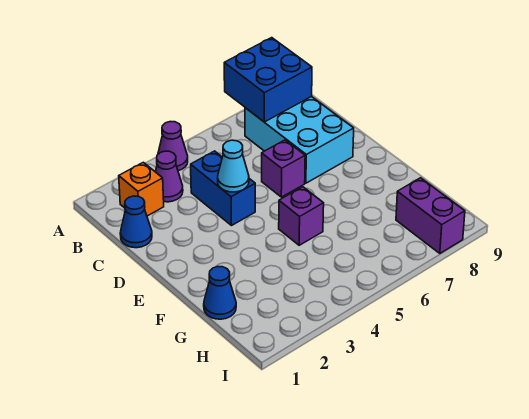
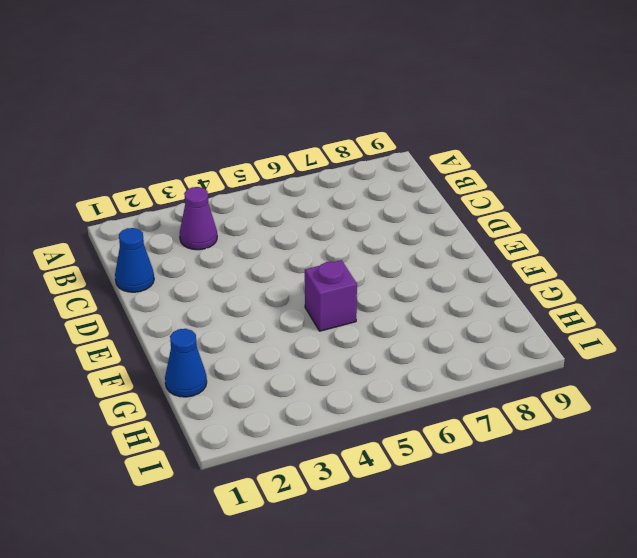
none -> purple 1x1 cone [158,122,188,171]
none -> orange 1x1 brick [119,162,164,216]
none -> cyan 2x3 brick [245,97,354,183]

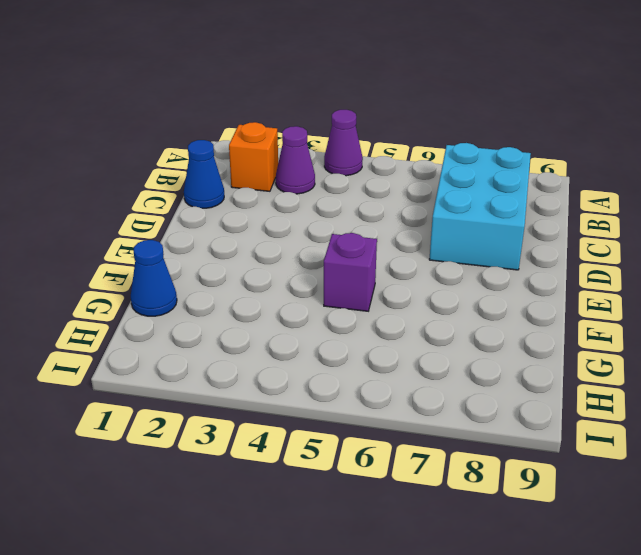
none -> blue 1x2 brick [191,151,255,225]
none -> purple 1x1 brick [262,140,305,197]
none -> purple 1x2 brick [396,178,465,253]

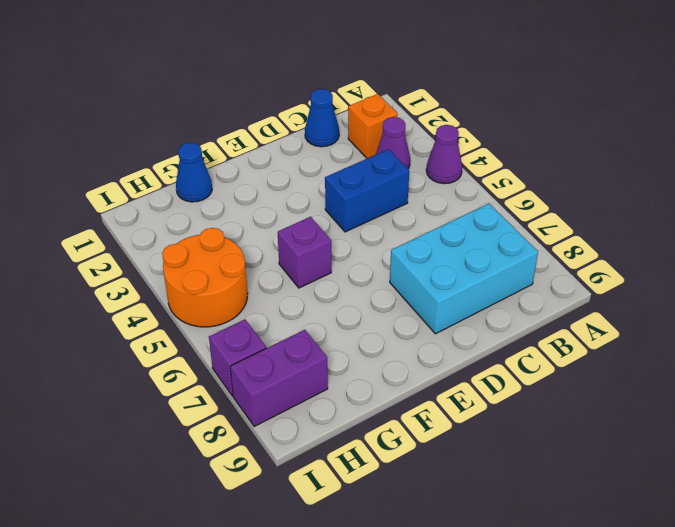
orange 2x2 round brick [162,228,248,327] -> none
purple 1x1 brick [209,319,266,396] -> purple 1x1 brick moved to [262,140,305,197]
none -> blue 2x2 brick [224,38,312,122]
none -> cyan 1x1 cone [218,140,249,192]

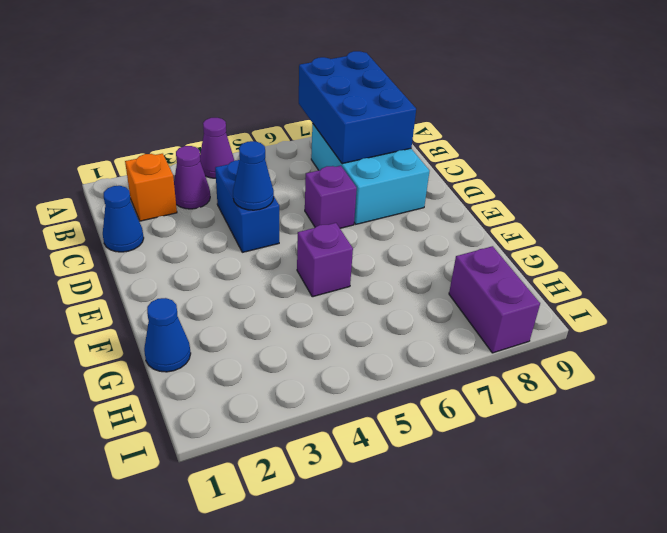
blue 2x3 brick [299,51,416,164] -> blue 2x2 brick [224,38,312,122]
blue 1x1 cone [233,141,274,210] -> cyan 1x1 cone [218,140,249,192]

